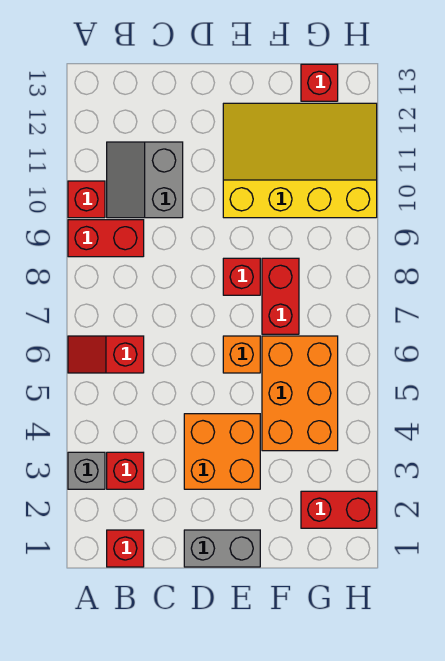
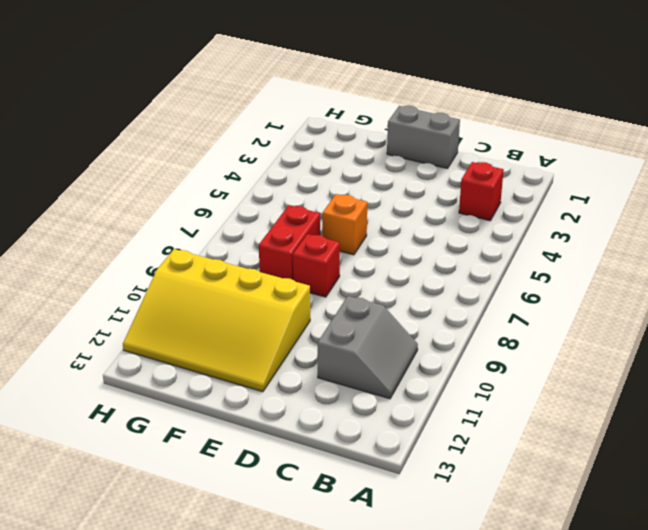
none -> grey 1x1 brick [68,452,105,489]
none -> red 1x2 slope [68,336,144,373]
none -> red 1x2 brick [68,220,144,257]

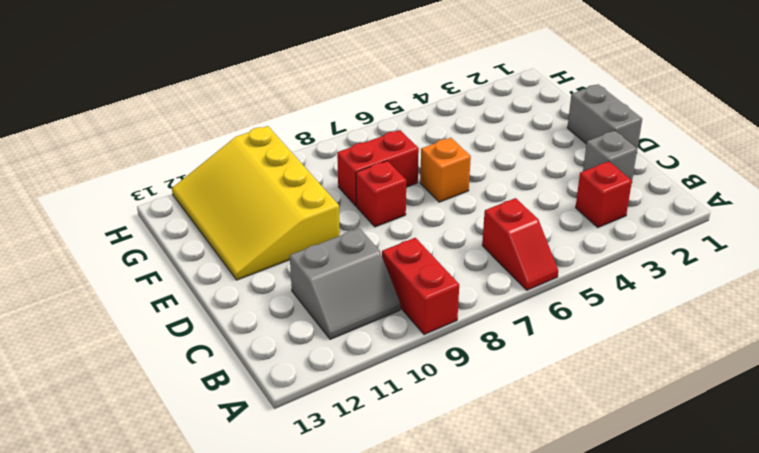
grey 1x1 brick [583,131,637,180] -> grey 1x1 brick moved to [68,452,105,489]
none -> red 1x1 brick [68,181,105,218]
none -> red 1x1 brick [107,530,144,567]
none -> orange 2x2 brick [184,414,260,489]

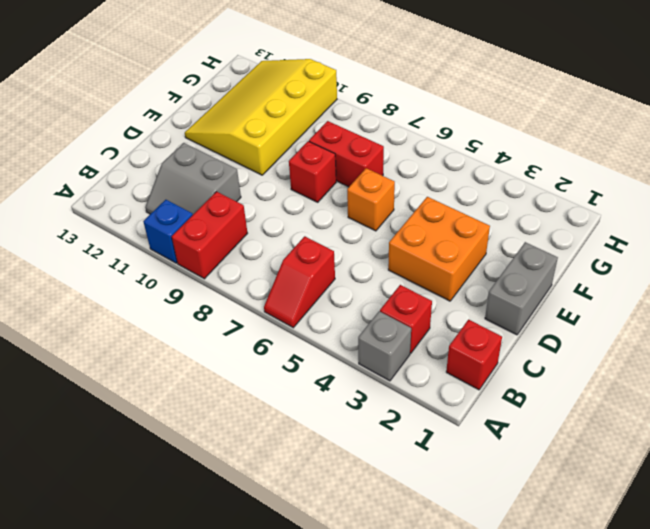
blue 1x1 brick [143,200,193,263] -> red 1x1 brick [68,181,105,218]
none -> orange 2x3 brick [262,336,338,451]
none -> red 1x2 brick [301,491,377,528]
none -> red 1x1 brick [301,64,338,101]

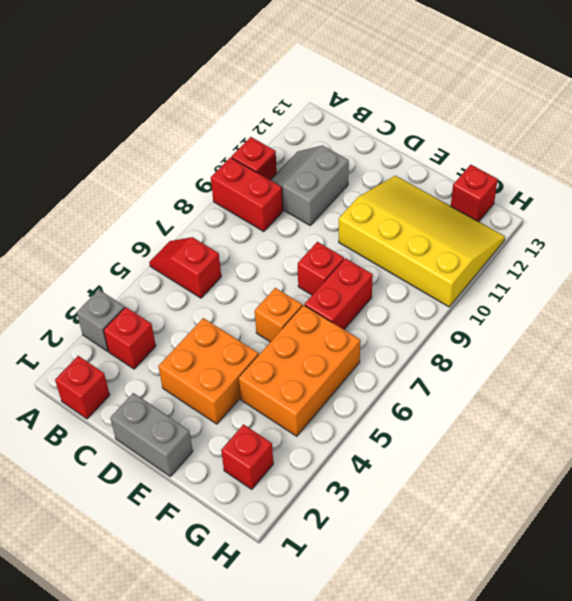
red 1x1 brick [221,424,273,489] -> red 1x2 brick [301,491,377,528]

